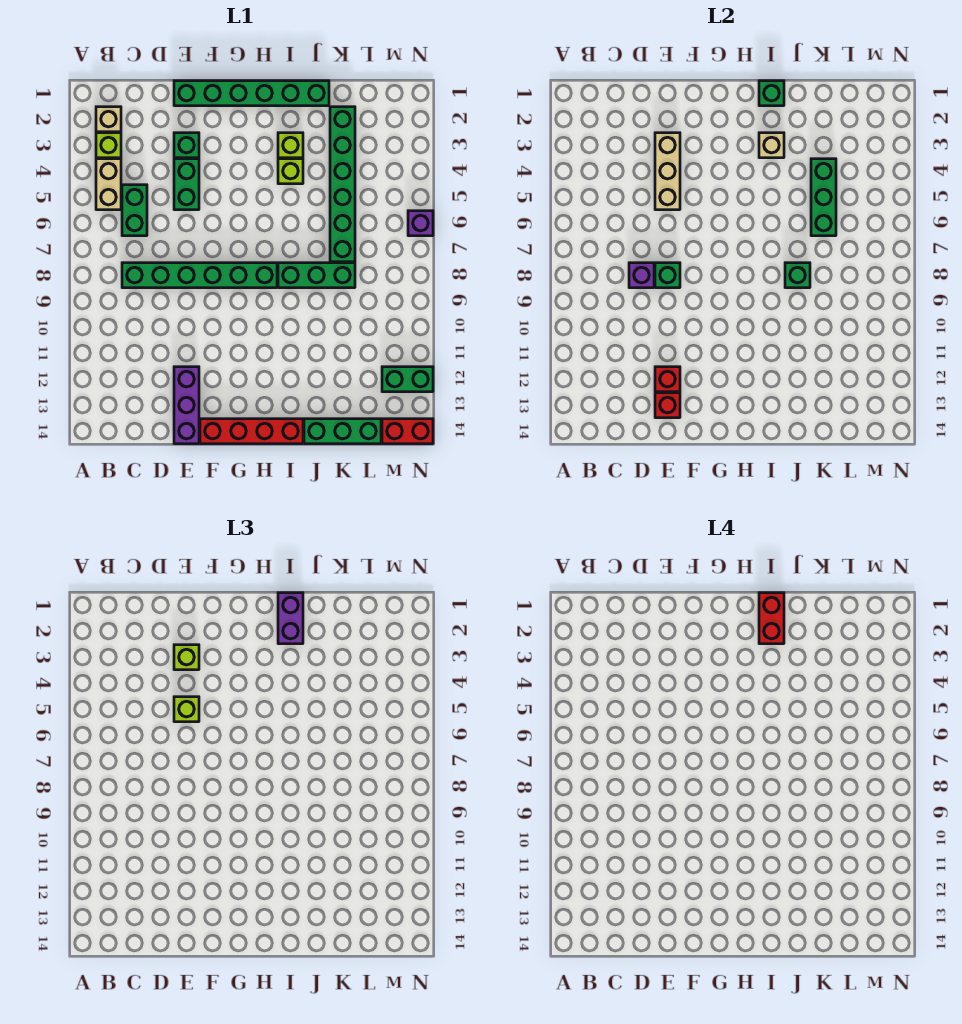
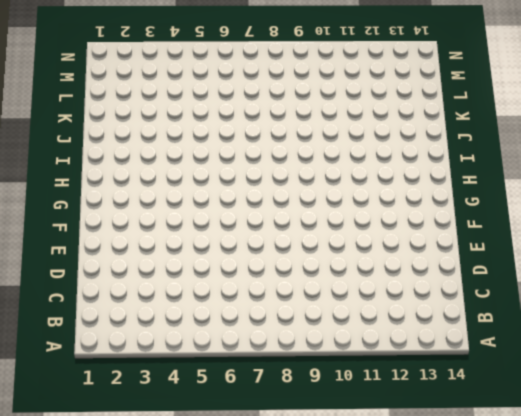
none -> tan 1x1 brick [96,107,121,132]
none -> lime 1x1 brick [96,133,121,158]
none -> tan 1x2 brick [96,159,121,210]
none -> green 1x2 brick [122,185,147,236]

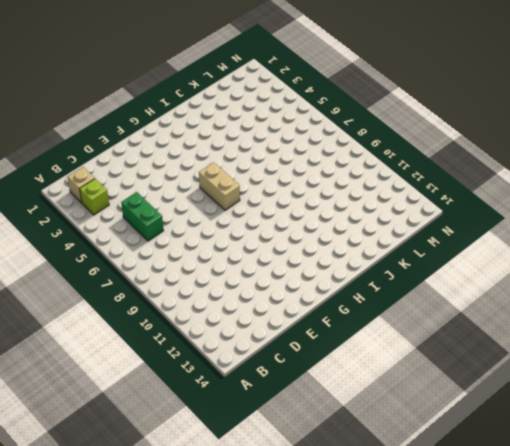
tan 1x2 brick [199,162,240,210] -> tan 1x2 brick moved to [96,159,121,210]
none -> green 1x6 brick [122,263,277,288]
none -> green 1x6 brick [174,81,329,106]
none -> green 1x1 brick [174,133,199,158]
none -> green 1x2 brick [174,159,199,210]

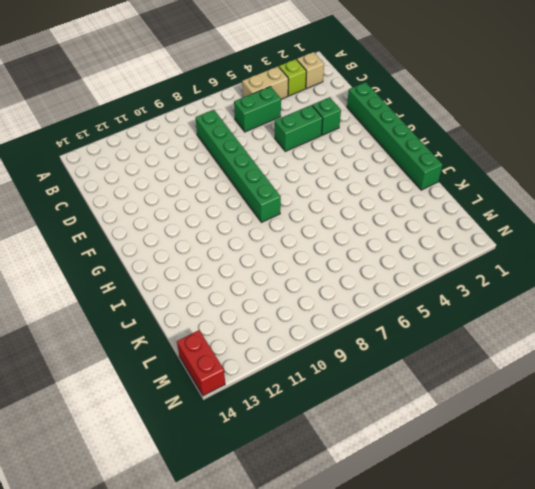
none -> purple 1x3 brick [174,367,199,444]
none -> red 1x4 brick [200,419,303,444]
none -> lime 1x1 brick [278,133,303,158]
none -> lime 1x1 brick [278,159,303,184]

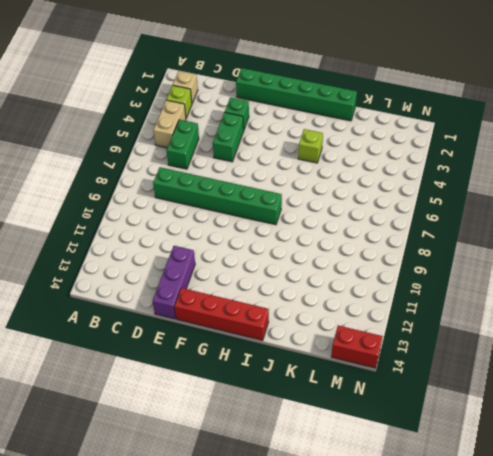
none -> lime 1x1 brick [278,133,303,158]
none -> green 1x3 brick [278,263,355,288]
none -> green 1x3 brick [304,419,381,444]
none -> green 1x6 brick [330,107,355,262]

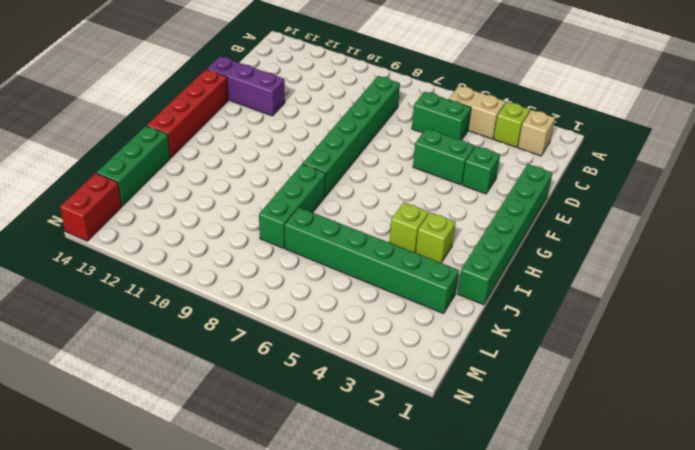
none -> green 1x2 brick [382,367,433,392]
none -> purple 1x1 brick [408,211,433,236]
none -> purple 1x1 brick [629,263,654,288]
none -> tan 1x3 brick [655,133,680,210]

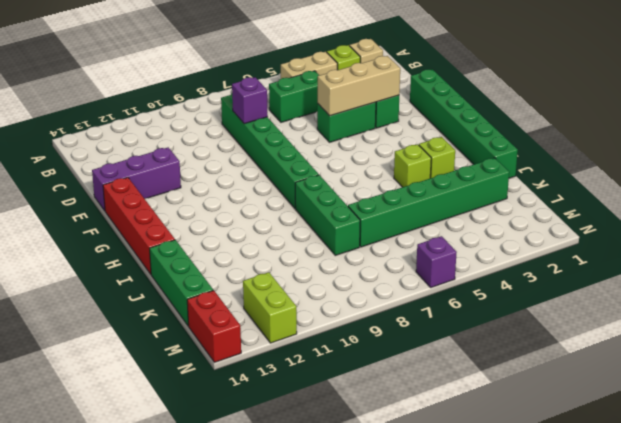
lime 1x2 brick [243,272,297,343] -> green 1x2 brick [382,367,433,392]
none -> green 1x1 brick [655,263,680,288]
none -> red 1x1 brick [655,367,680,392]
none -> red 1x1 brick [655,393,680,418]
none -> green 1x1 brick [759,81,784,106]

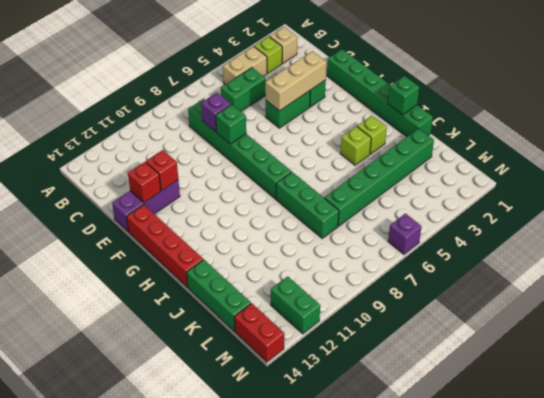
none -> tan 1x1 brick [759,133,784,158]
none -> green 1x1 brick [785,263,810,288]
none -> green 1x3 brick [811,159,836,236]
none -> lime 1x1 brick [174,645,199,670]

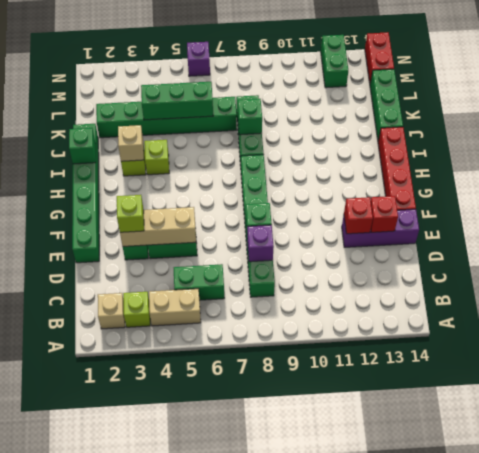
none -> lime 1x1 brick [174,697,199,722]
none -> purple 1x2 brick [278,593,303,644]
none -> red 1x2 brick [759,593,784,644]

